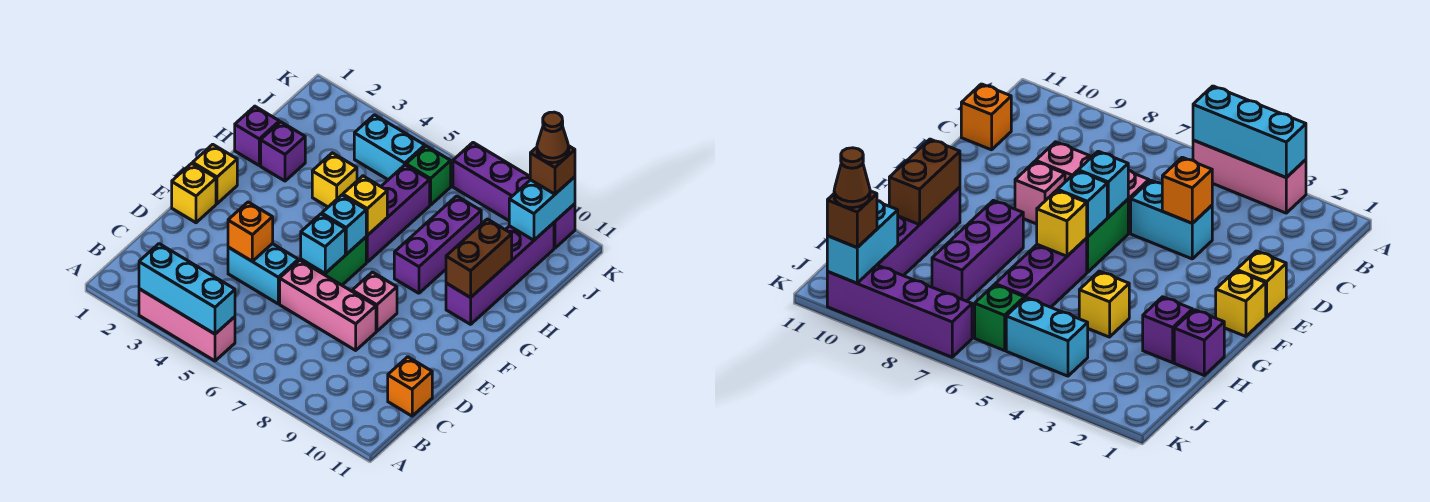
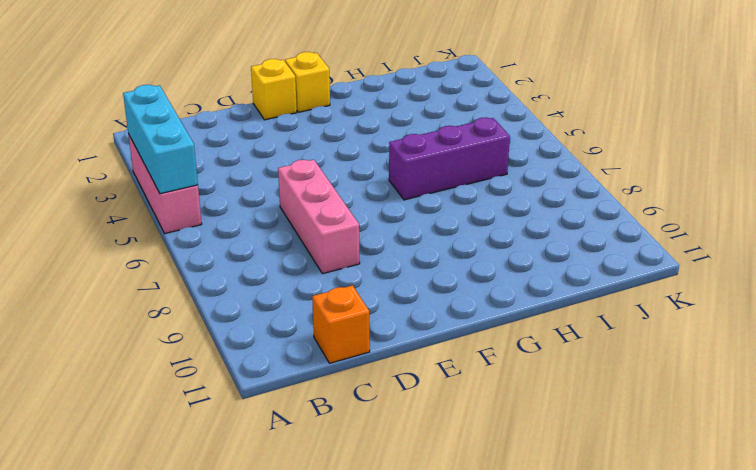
none -> cyan 1x2 brick [228,244,298,304]
none -> green 1x2 brick [301,237,366,285]
none -> pink 1x1 brick [352,272,397,331]

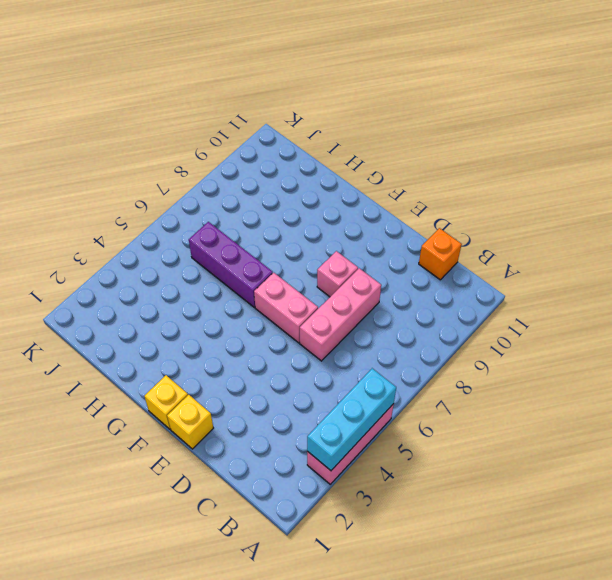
pink 1x2 brick [254,273,318,343] -> green 1x2 brick [301,237,366,285]
none -> cyan 1x2 brick [228,244,298,304]
none -> purple 1x3 brick [394,196,481,293]
none -> purple 1x4 brick [446,223,554,324]

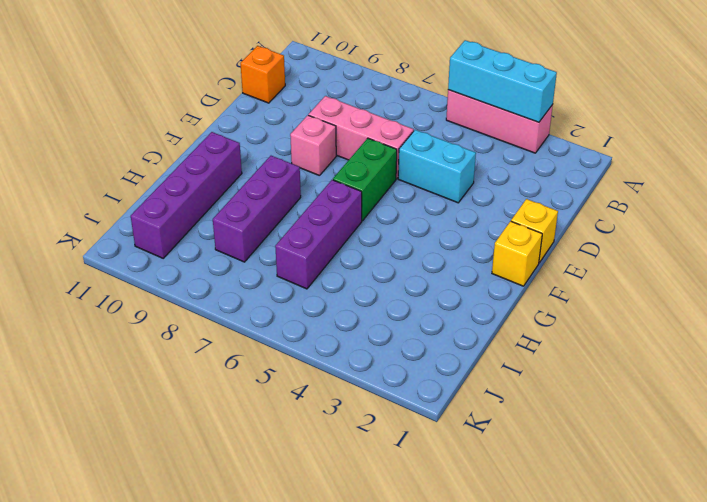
none -> purple 1x1 brick [235,106,279,165]
none -> purple 1x1 brick [261,122,305,181]
none -> yellow 1x1 brick [312,153,357,207]

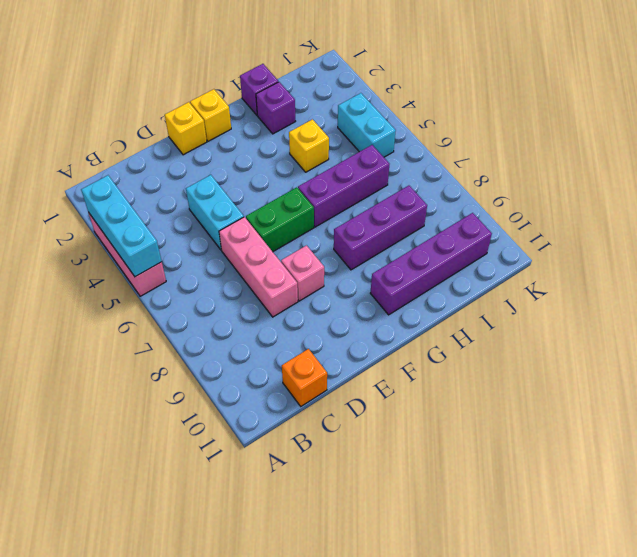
none -> green 1x1 brick [406,146,451,205]
none -> purple 1x4 brick [453,143,575,248]
none -> orange 1x1 brick [228,202,273,262]

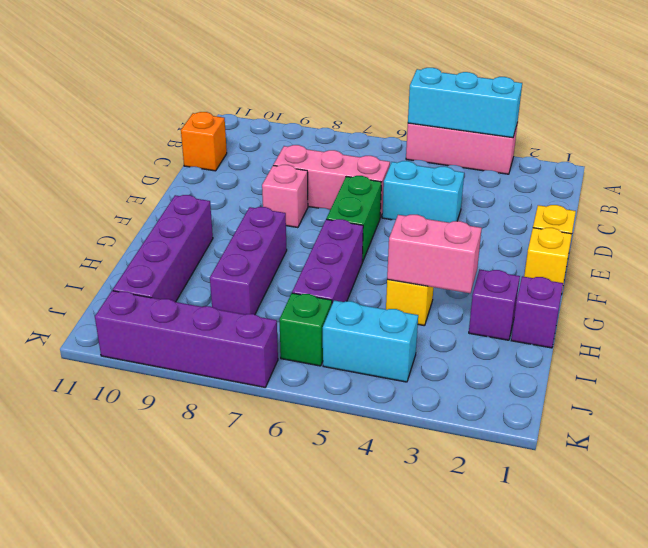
pink 1x2 brick [387,215,482,293] -> none
none -> orange 1x1 brick [228,202,273,262]
none -> cyan 1x1 brick [301,214,345,273]
none -> cyan 1x1 brick [322,195,366,254]

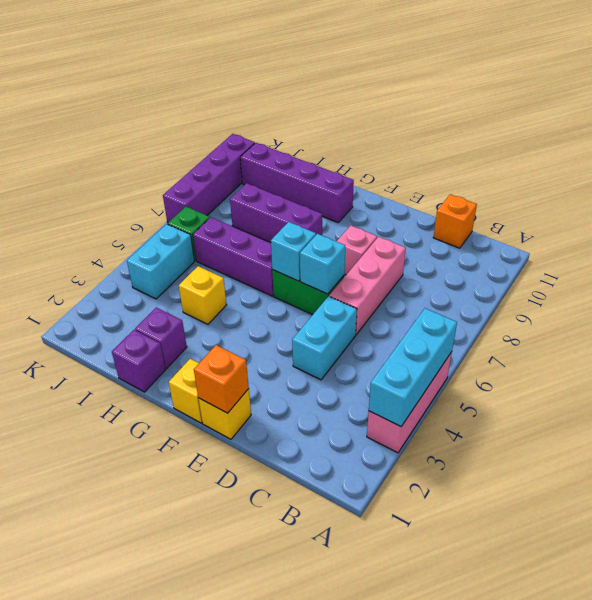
orange 1x1 brick [194,345,249,413] -> orange 1x1 brick moved to [228,202,273,262]
none -> yellow 1x1 brick [343,176,387,235]
none -> brown 1x2 brick [446,219,512,298]
none -> cyan 1x2 brick [509,177,575,240]

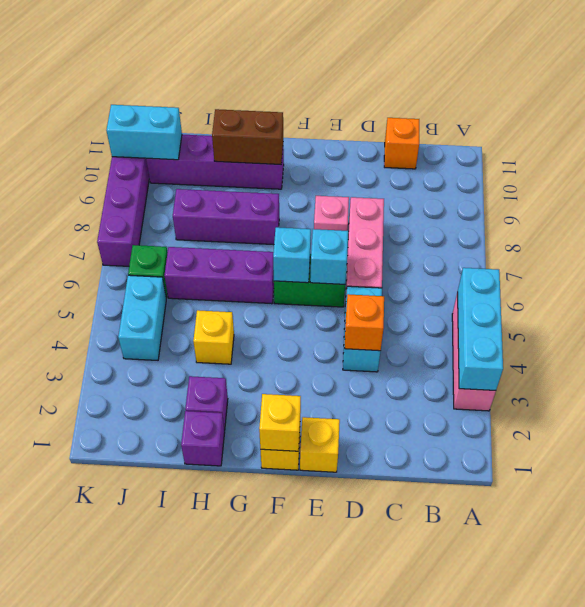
yellow 1x1 brick [259,394,301,451] -> yellow 1x1 brick moved to [343,176,387,235]
none -> brown 1x1 brick [530,146,575,194]
none -> brown 1x1 cone [537,112,569,163]

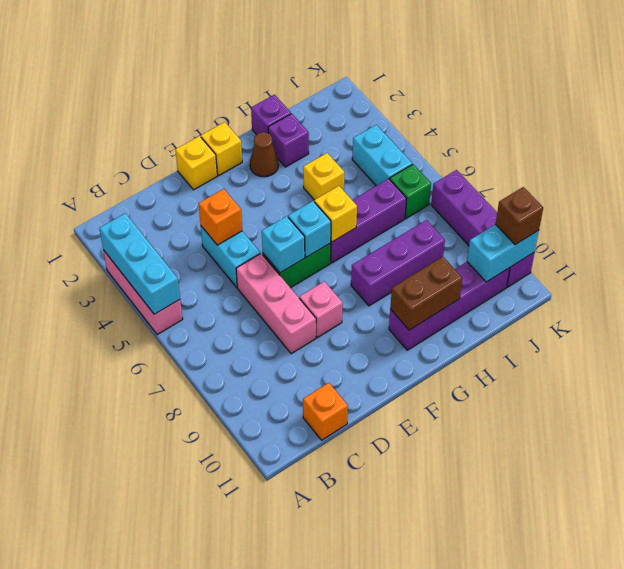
brown 1x1 cone [250,132,279,177] -> brown 1x1 cone moved to [537,112,569,163]

